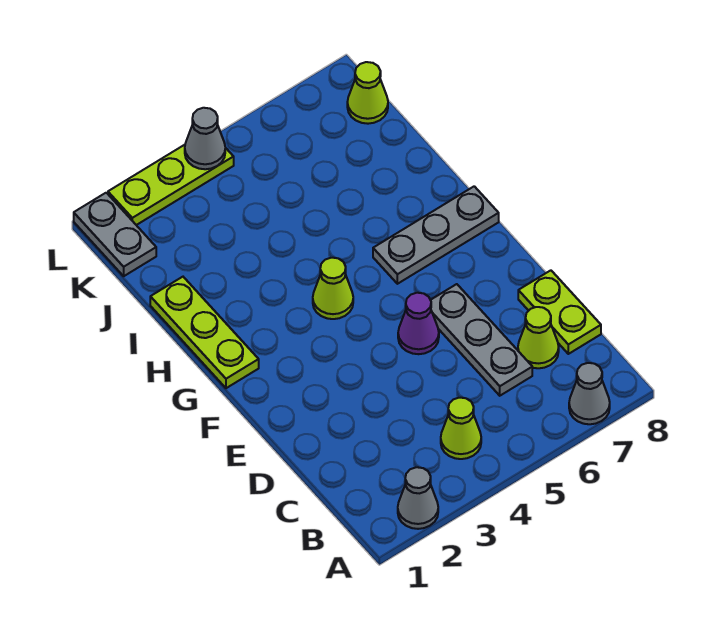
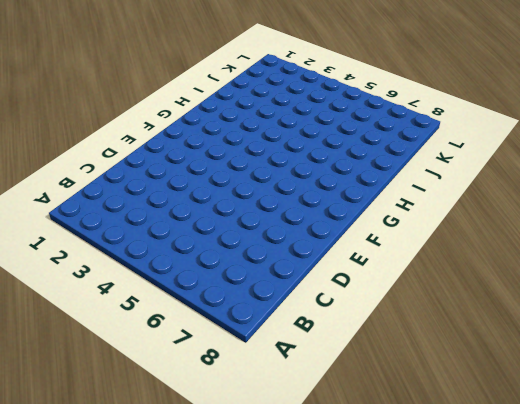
none -> grey 1x1 cone [398,467,438,529]
none -> grey 1x1 cone [569,363,610,424]
none -> lime 1x1 cone [441,398,481,459]

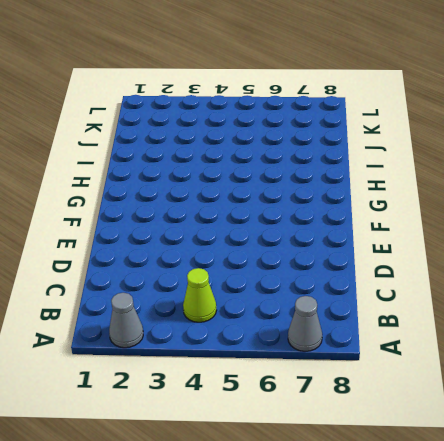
none -> grey 1x3 plate [431,284,532,396]
none -> lime 1x1 cone [518,307,559,368]
none -> lime 1x2 plate [518,270,601,354]

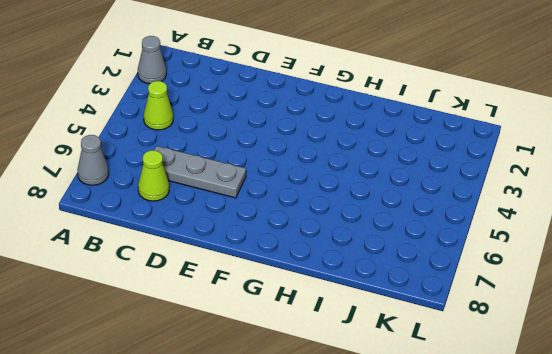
none -> lime 1x2 plate [518,270,601,354]
none -> purple 1x1 cone [398,293,439,354]
none -> lime 1x3 plate [150,277,259,388]

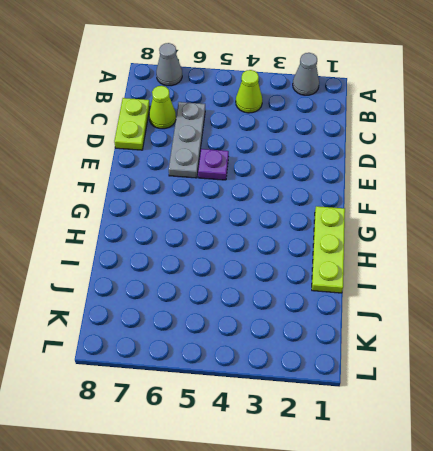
purple 1x1 plate [198,149,229,180] -> purple 1x1 cone [398,293,439,354]
none -> lime 1x1 cone [313,258,353,319]
none -> grey 1x3 plate [373,186,499,284]
none -> grey 1x2 plate [74,193,156,276]

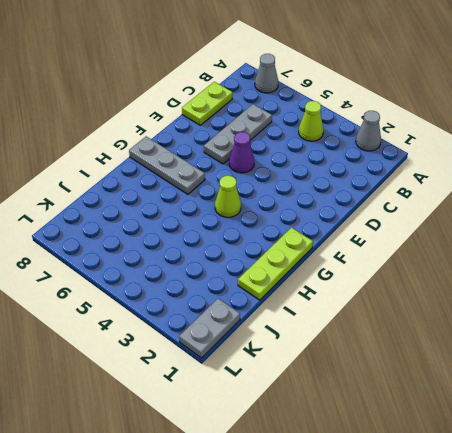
none -> lime 1x1 cone [518,307,559,368]
none -> lime 1x1 cone [347,62,388,124]
none -> lime 1x3 plate [108,145,234,225]

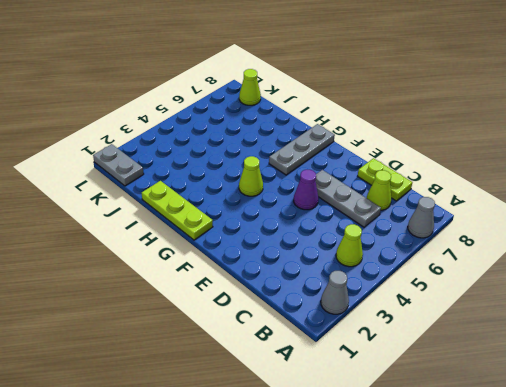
none -> lime 1x3 plate [108,145,234,225]
none -> grey 1x1 cone [185,108,225,169]

